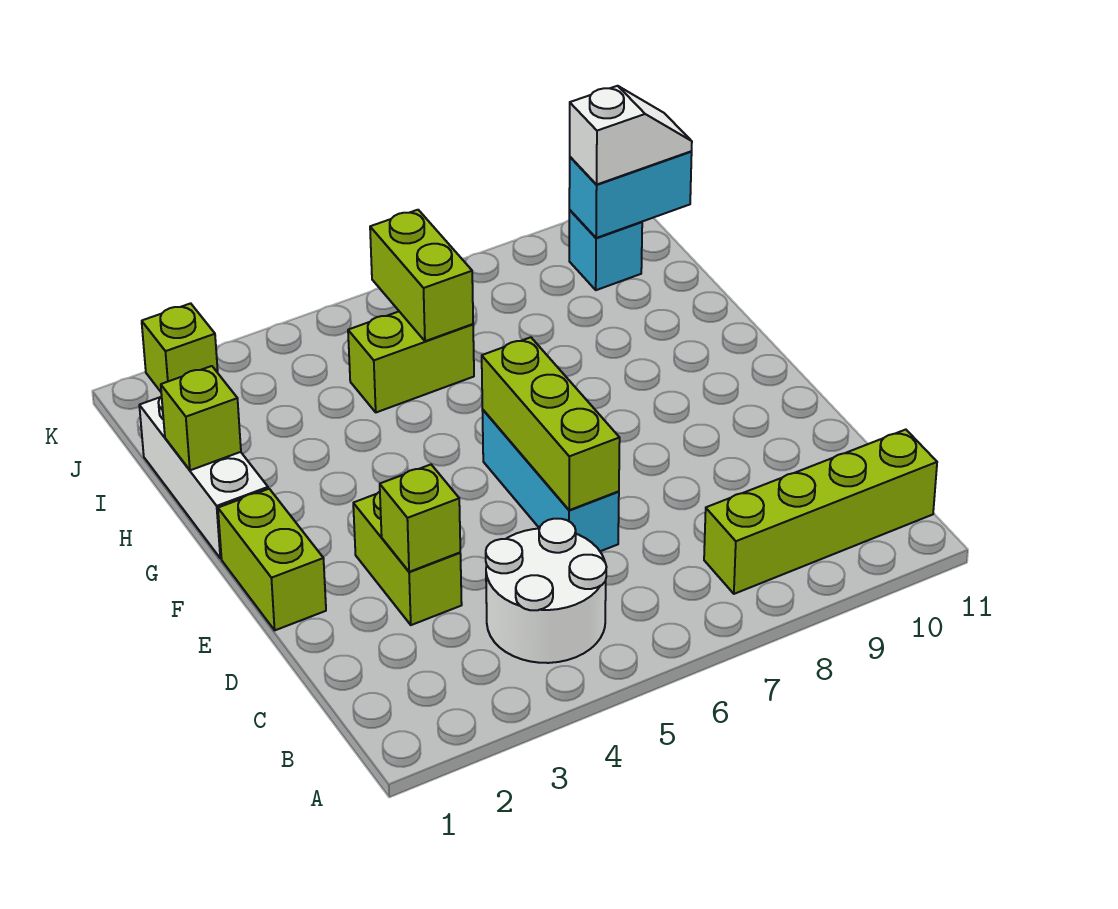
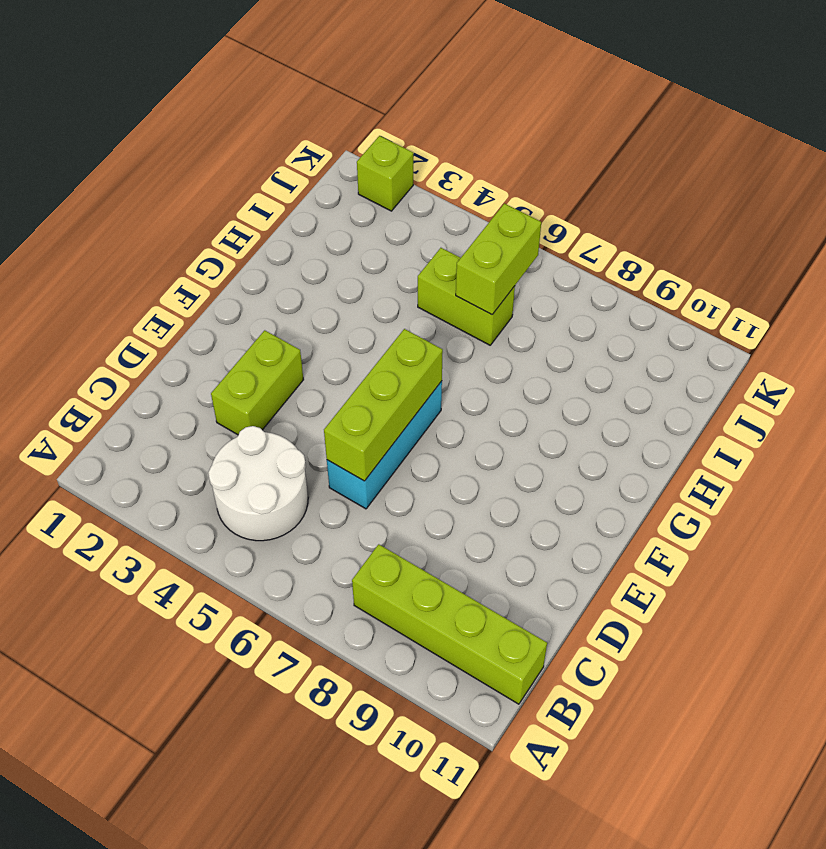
none -> lime 1x2 brick [218,489,326,630]
none -> white 1x3 brick [139,396,268,558]
none -> cyan 1x1 brick [569,210,642,290]

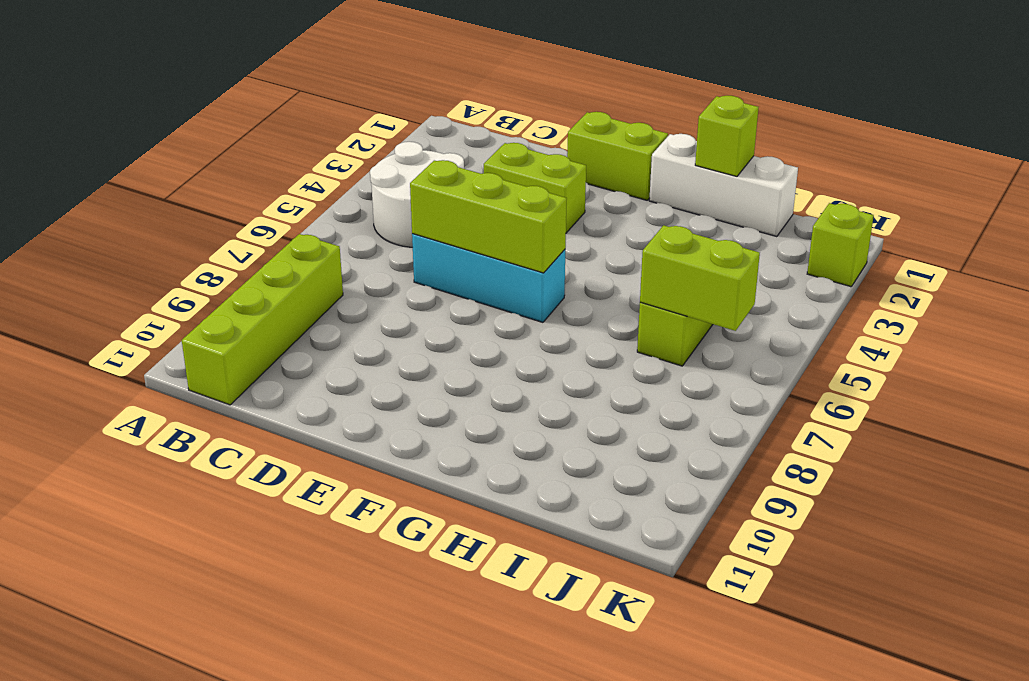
none -> cyan 1x1 brick [569,210,642,290]
none -> lime 1x1 brick [380,465,460,572]
none -> cyan 1x2 brick [569,152,692,238]

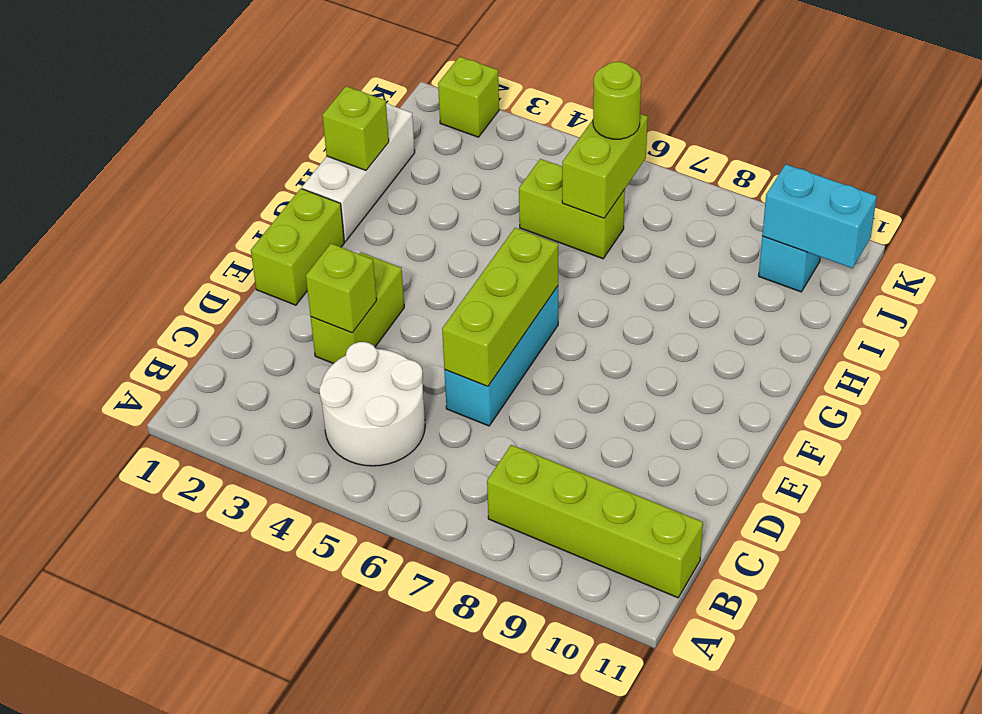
lime 1x1 round brick [593,62,641,139] -> none
none -> white 1x2 slope [570,86,692,184]

